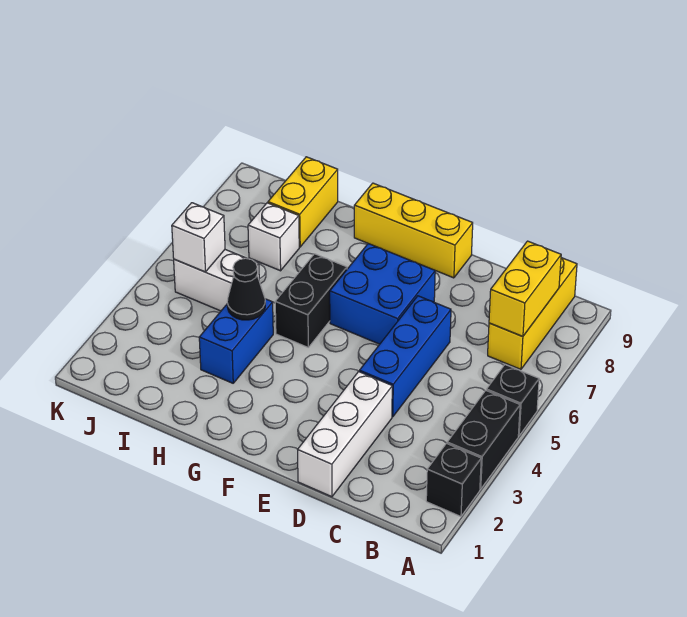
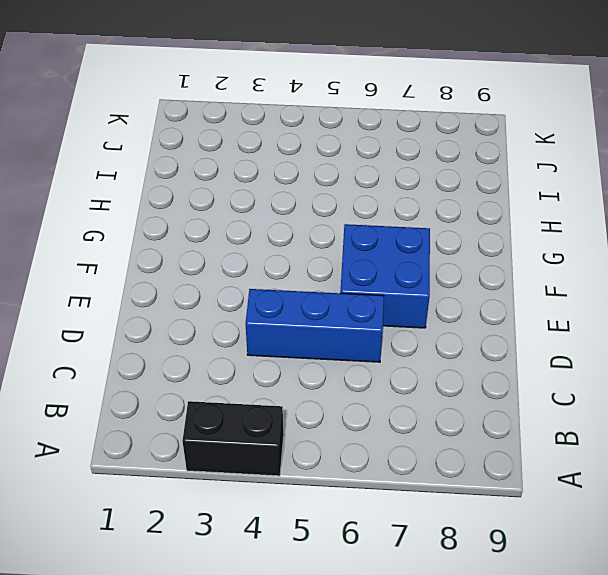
none -> black 1x1 brick [426,443,481,516]
none -> black 1x1 brick [487,365,539,436]
none -> yellow 1x3 brick [488,258,577,369]

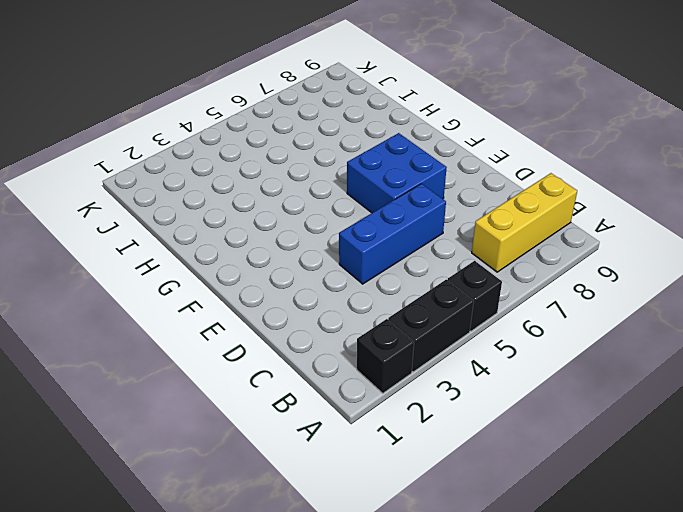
none -> white 1x3 brick [298,371,392,497]
none -> yellow 1x3 brick [354,183,473,278]
none -> black 1x2 brick [275,254,347,347]

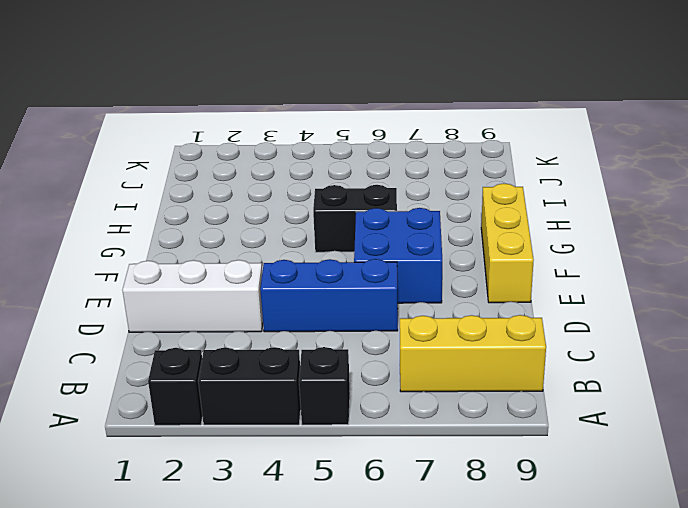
none -> blue 1x2 brick [199,299,273,383]
none -> white 1x2 brick [174,250,259,311]
none -> white 1x1 brick [248,203,299,271]

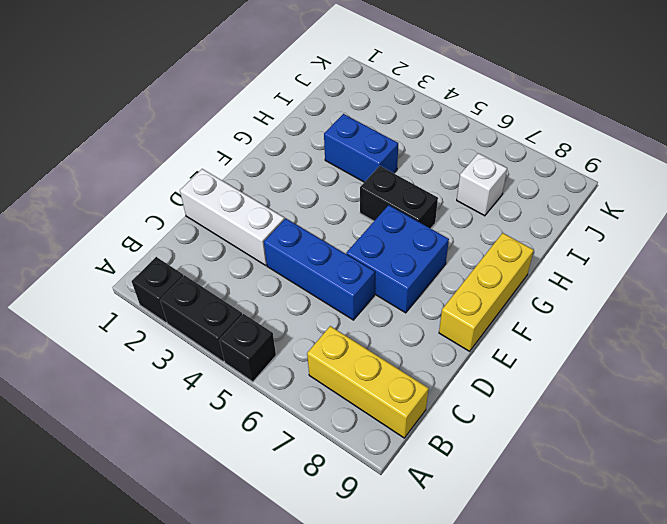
none -> white 1x2 brick [174,250,259,311]
none -> yellow 1x2 brick [268,157,338,247]
none -> yellow 1x2 brick [489,241,561,337]

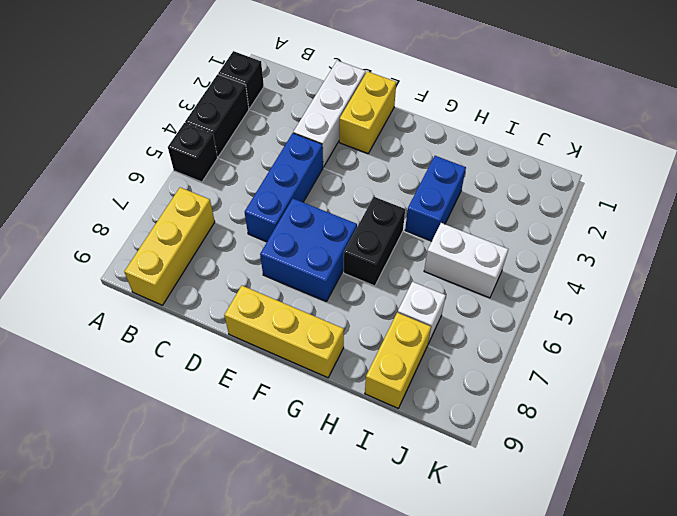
yellow 1x2 brick [339,71,396,154] -> yellow 1x2 brick moved to [489,241,561,337]
none -> black 1x1 cone [227,258,265,320]
none -> white 1x1 brick [172,203,225,272]

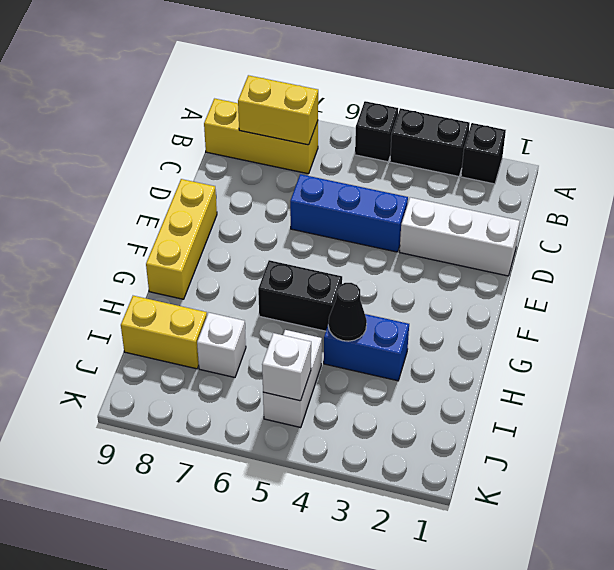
none -> blue 2x2 brick [330,244,435,344]

